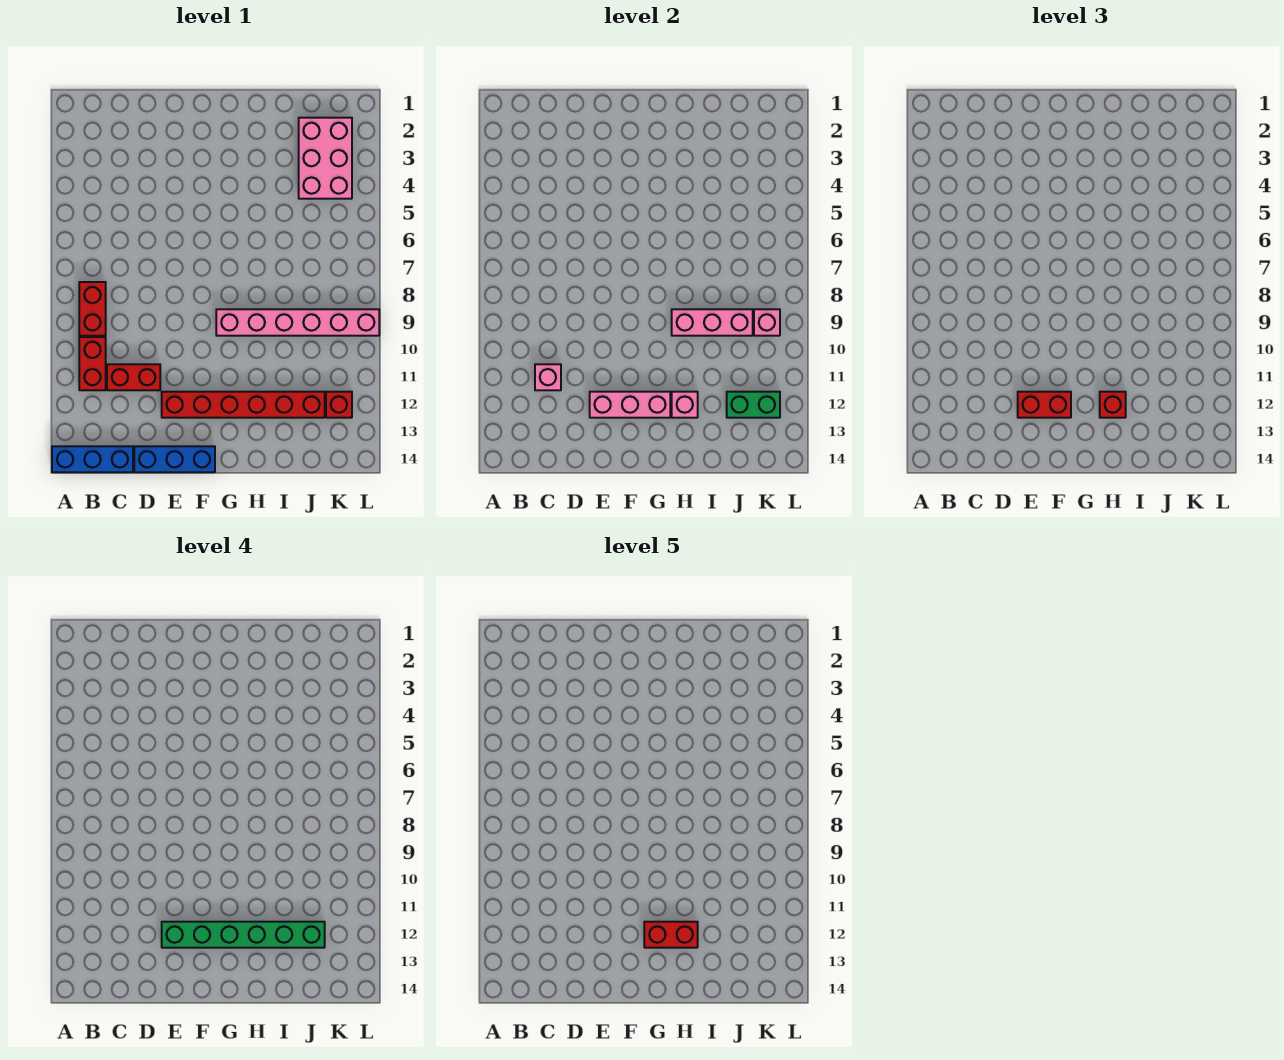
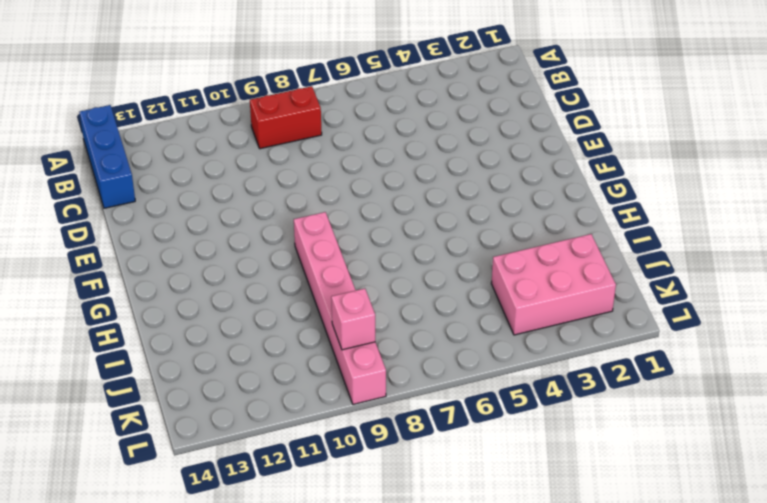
none -> red 1x2 brick [79,337,106,390]
none -> red 1x2 brick [107,364,160,390]
none -> blue 1x3 brick [134,446,215,472]

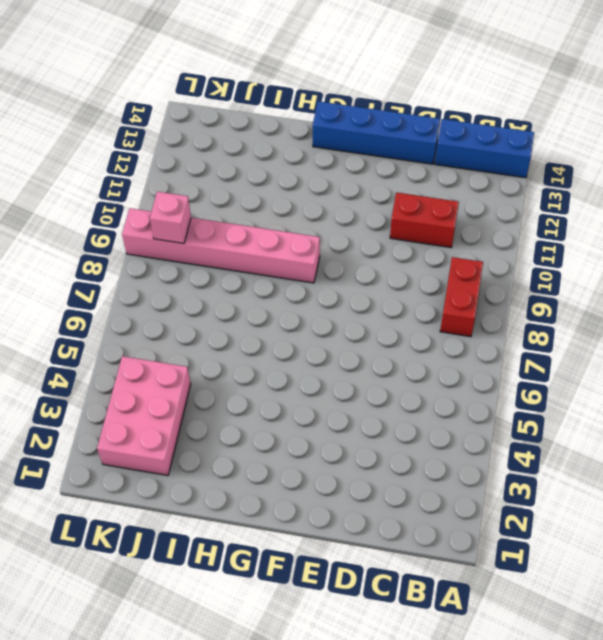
blue 1x4 brick [312,101,440,164] -> blue 1x3 brick [134,446,215,472]
none -> red 1x2 brick [79,337,106,390]
none -> red 1x6 brick [162,392,325,418]
none -> red 1x1 brick [326,392,352,418]

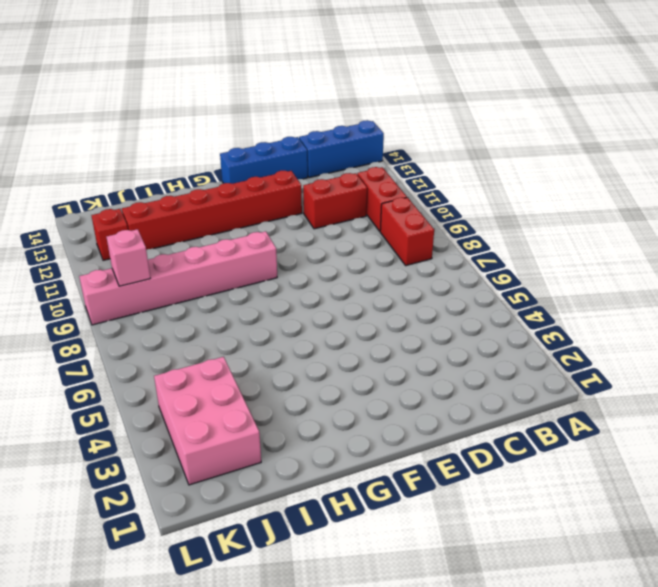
none -> pink 1x1 brick [535,364,561,390]
none -> pink 1x3 brick [590,392,670,418]
none -> pink 1x3 brick [672,309,753,336]

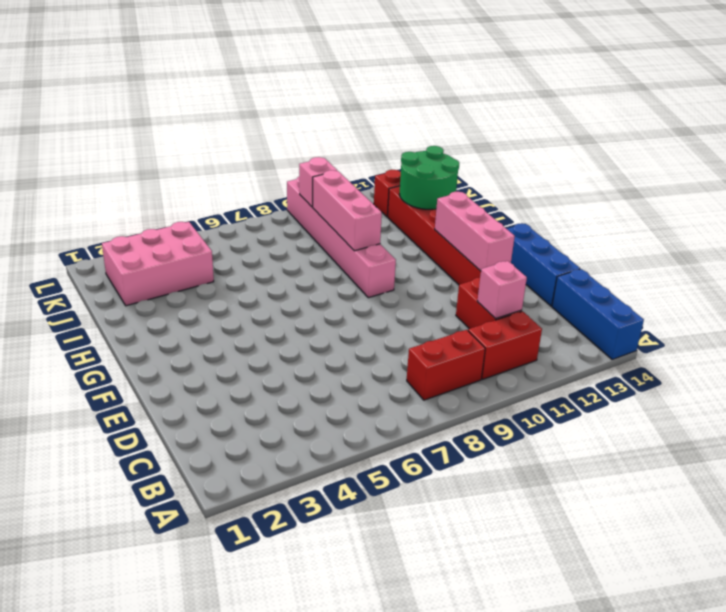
green 2x2 round brick [399,146,459,209] -> green 1x2 brick [727,392,780,418]
none -> pink 1x1 brick [672,392,698,418]
none -> red 1x2 brick [1018,392,1071,418]
none -> red 1x1 brick [1100,392,1126,418]

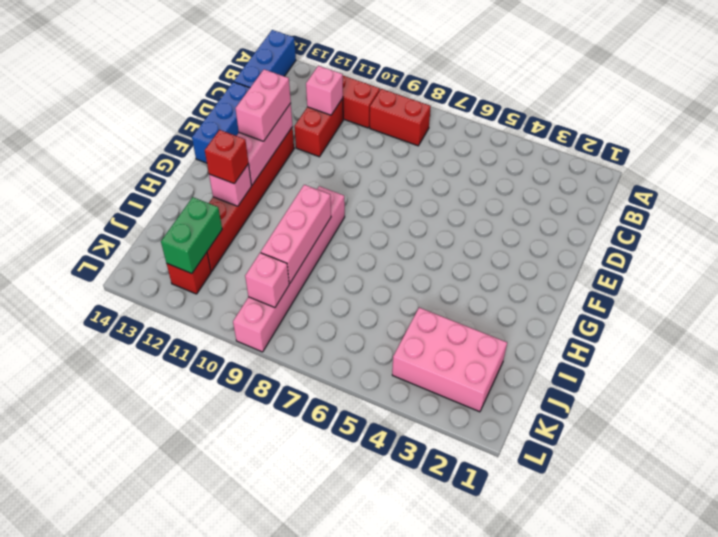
pink 1x2 brick [235,69,291,141] -> red 1x2 brick [1018,392,1071,418]
none -> green 1x6 brick [162,922,325,948]
none -> red 1x2 brick [644,922,698,948]

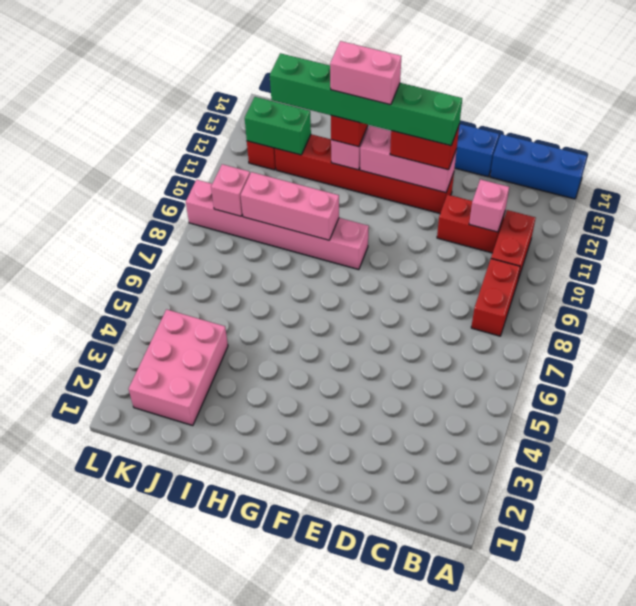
pink 1x2 brick [330,41,401,105] -> red 1x2 brick [644,922,698,948]

